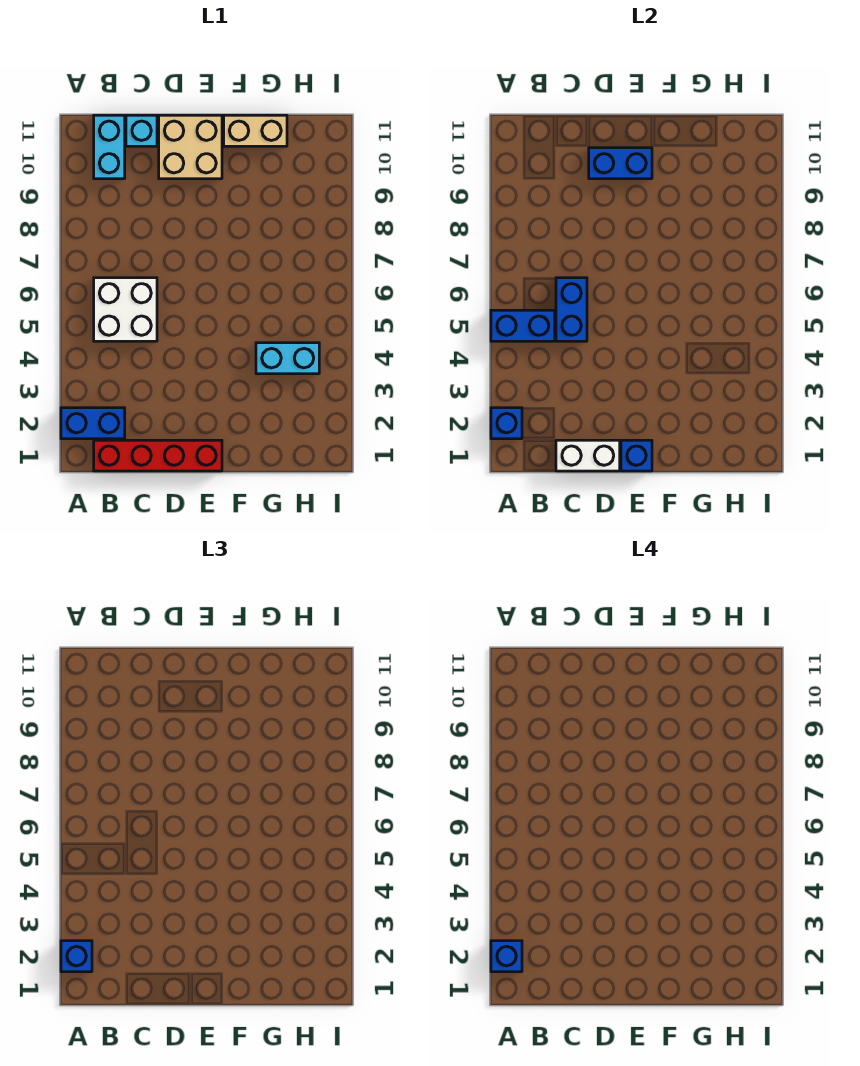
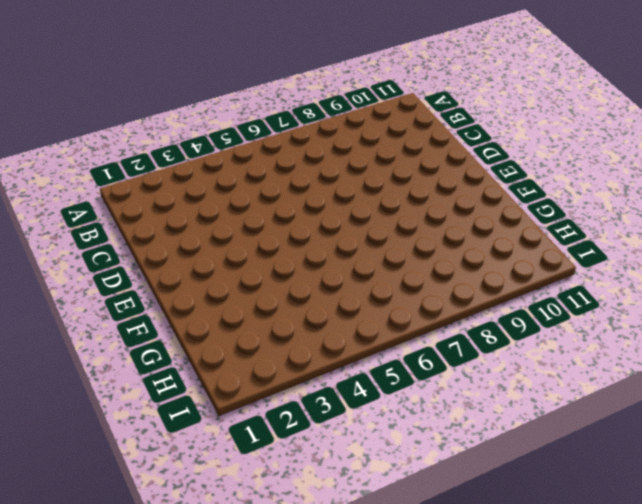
none -> blue 1x2 brick [61,408,125,439]
none -> red 1x4 brick [94,440,222,471]
none -> white 2x2 brick [94,278,157,341]

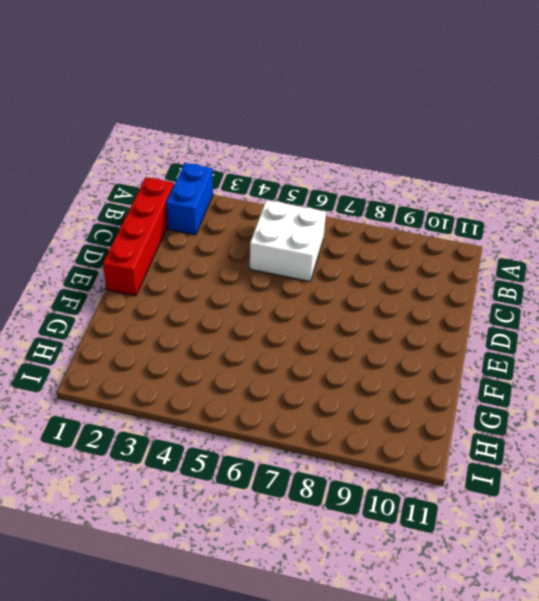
none -> cyan 1x2 brick [94,115,125,179]
none -> cyan 1x1 brick [126,115,157,146]
none -> tan 2x2 brick [159,115,222,179]

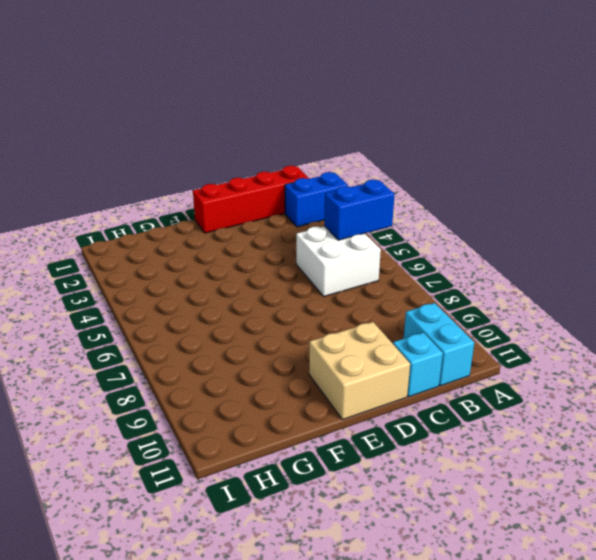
none -> tan 1x2 brick [224,115,287,146]
none -> cyan 1x2 brick [256,343,319,374]
none -> blue 1x1 brick [491,408,522,439]

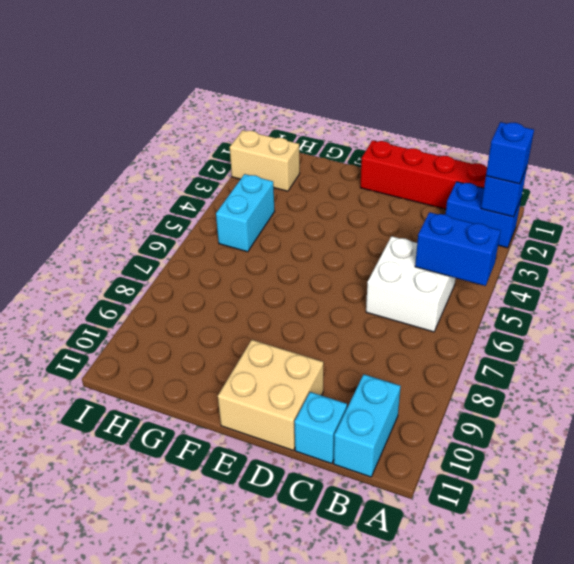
tan 1x2 brick [230,130,300,191] -> tan 1x2 brick moved to [224,115,287,146]
cyan 1x2 brick [216,174,275,252] -> cyan 1x2 brick turned to [256,343,319,374]
none -> white 1x2 brick [556,440,620,471]
none -> blue 1x2 brick [556,278,587,341]
none -> blue 1x2 brick [589,148,652,179]

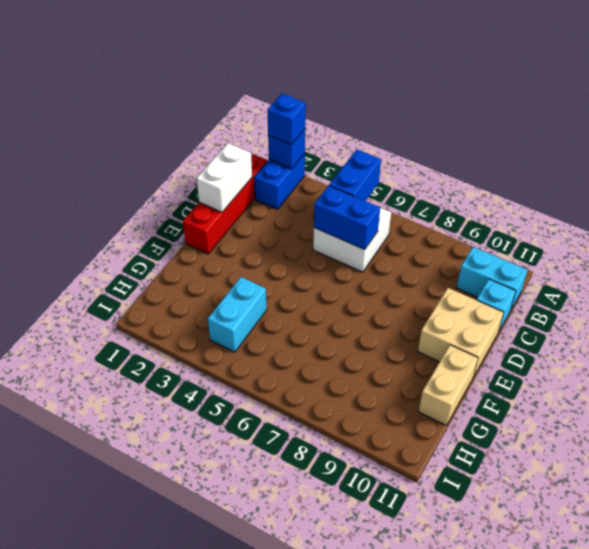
none -> blue 1x2 brick [589,148,652,179]
none -> blue 1x1 brick [621,440,652,471]
none -> blue 1x1 brick [491,941,522,972]

